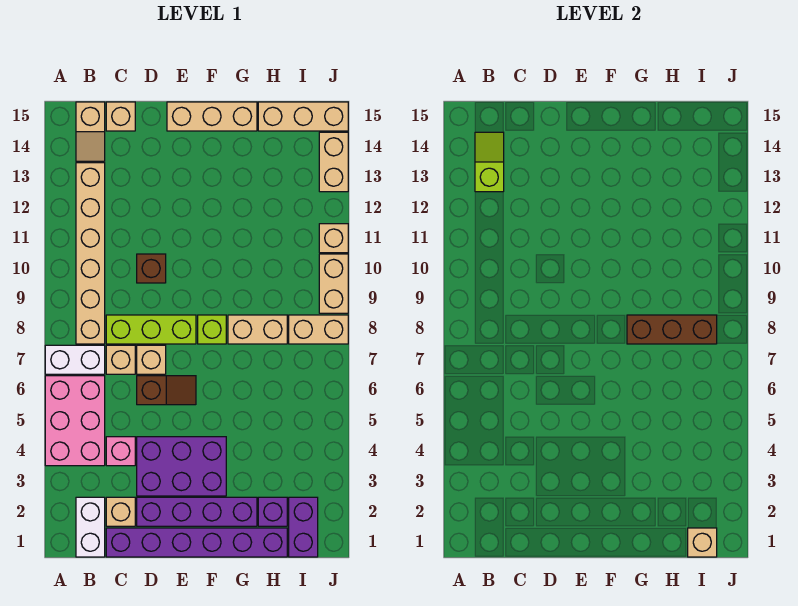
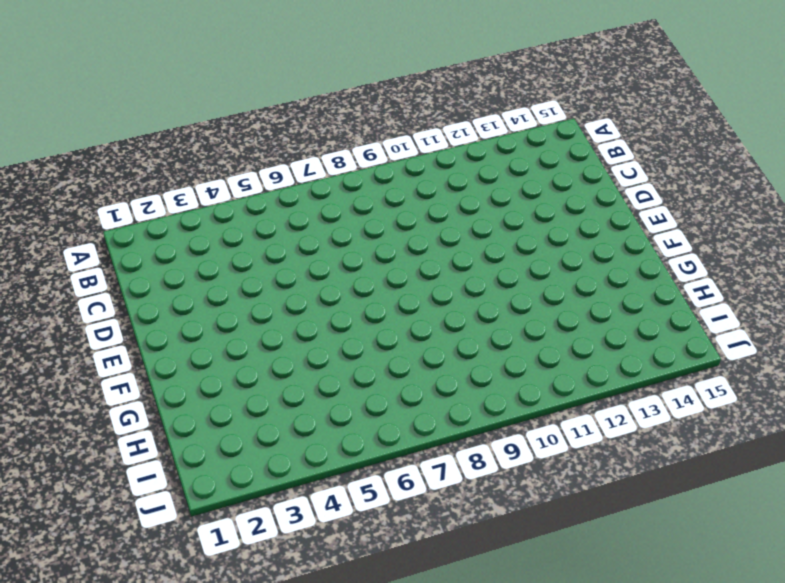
none -> pink 2x3 brick [45,376,105,466]
none -> white 1x2 brick [45,345,105,374]
none -> white 1x2 brick [76,497,105,557]

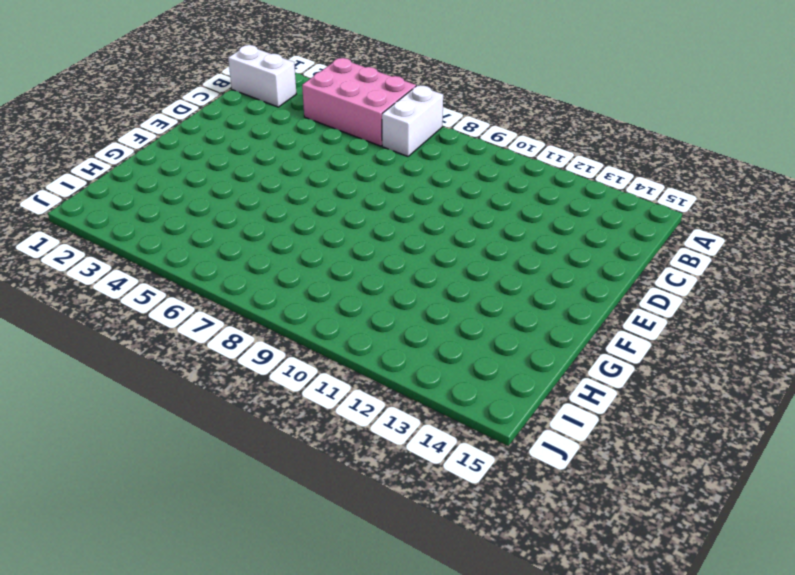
none -> tan 1x6 brick [76,163,105,344]
none -> tan 1x2 slope [76,102,105,161]
none -> purple 1x6 brick [106,528,287,557]

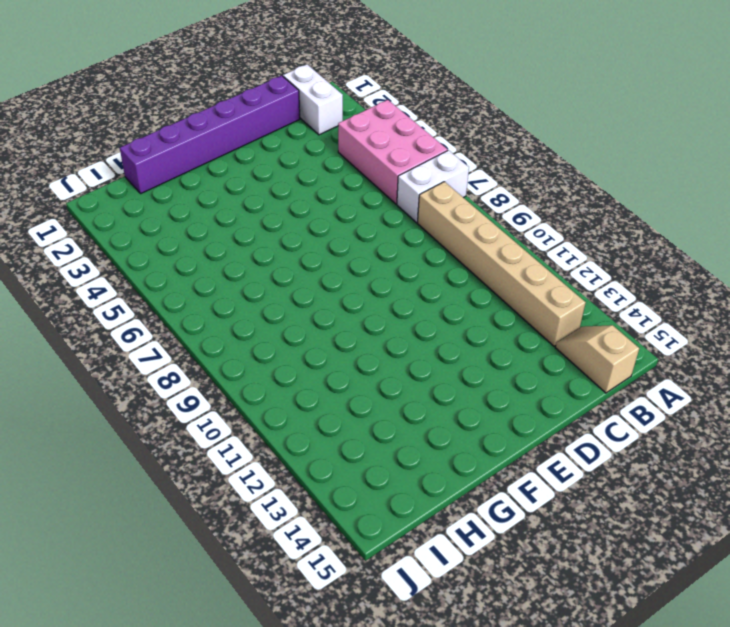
none -> tan 1x1 brick [106,497,135,526]
none -> pink 1x1 brick [106,437,135,466]
none -> tan 1x1 brick [106,345,135,374]

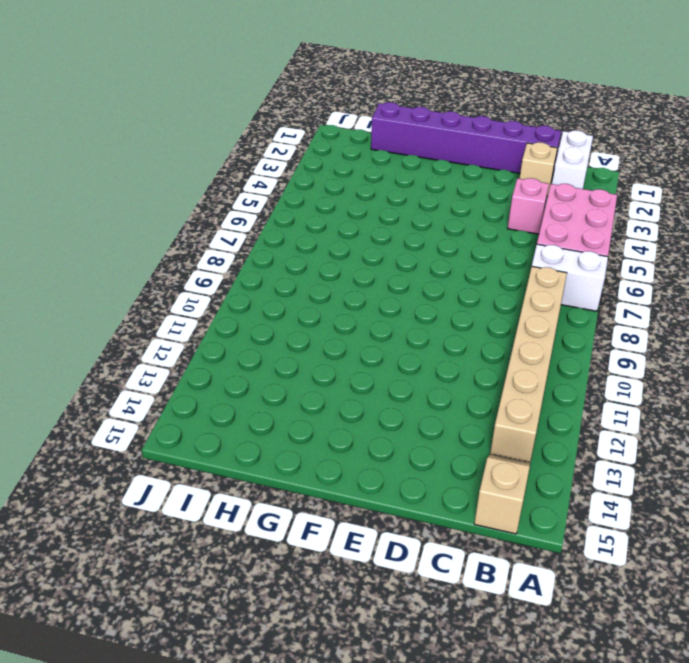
none -> tan 1x1 brick [106,345,135,374]
none -> lime 1x3 brick [106,315,196,344]
none -> tan 1x1 brick [106,102,135,131]

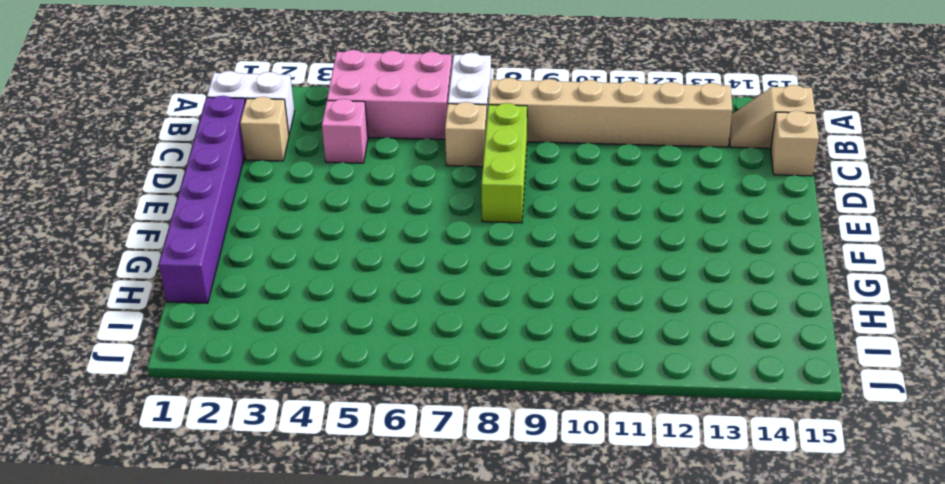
none -> purple 1x4 brick [137,497,257,526]
none -> purple 2x3 brick [137,437,226,496]
none -> brown 1x2 slope [137,376,196,405]

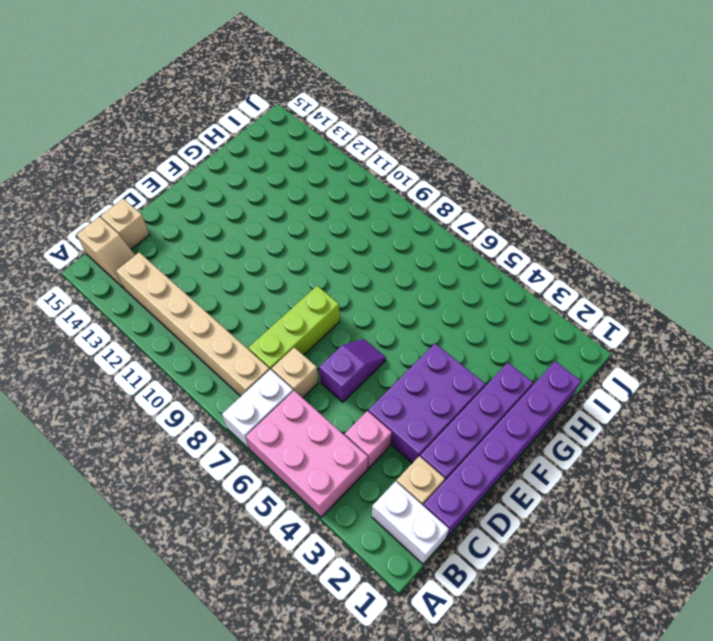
purple 1x2 slope [319,339,386,402] -> brown 1x2 slope [137,376,196,405]
none -> tan 1x1 brick [137,345,166,374]
none -> brown 1x1 brick [137,254,166,283]
none -> tan 1x3 brick [167,102,257,131]

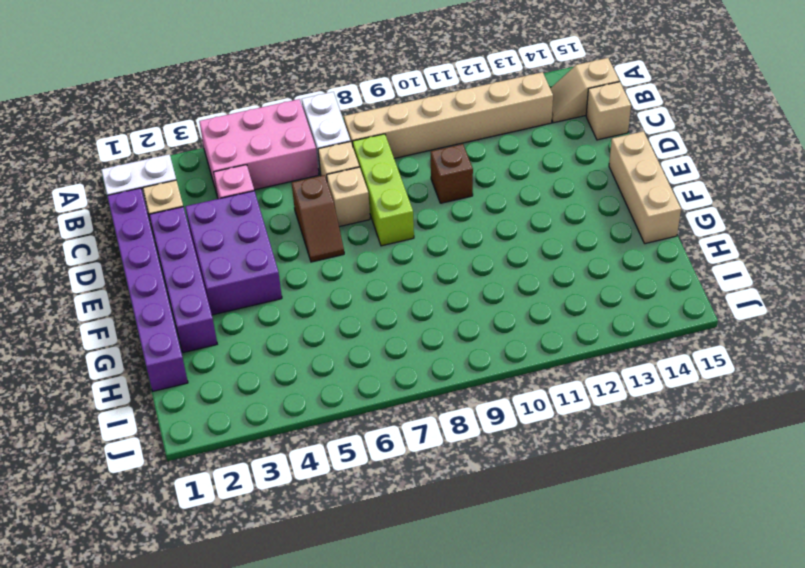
none -> lime 1x1 brick [198,315,226,344]
none -> tan 1x2 brick [228,315,287,344]
none -> purple 1x1 brick [258,497,287,526]

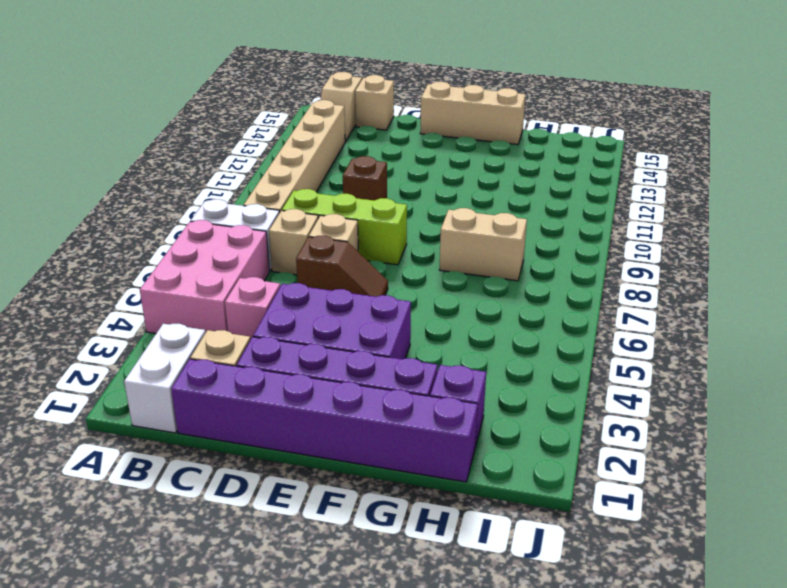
none -> lime 1x1 brick [198,315,226,344]
none -> tan 1x3 brick [258,102,348,131]
none -> purple 1x2 brick [289,497,318,557]

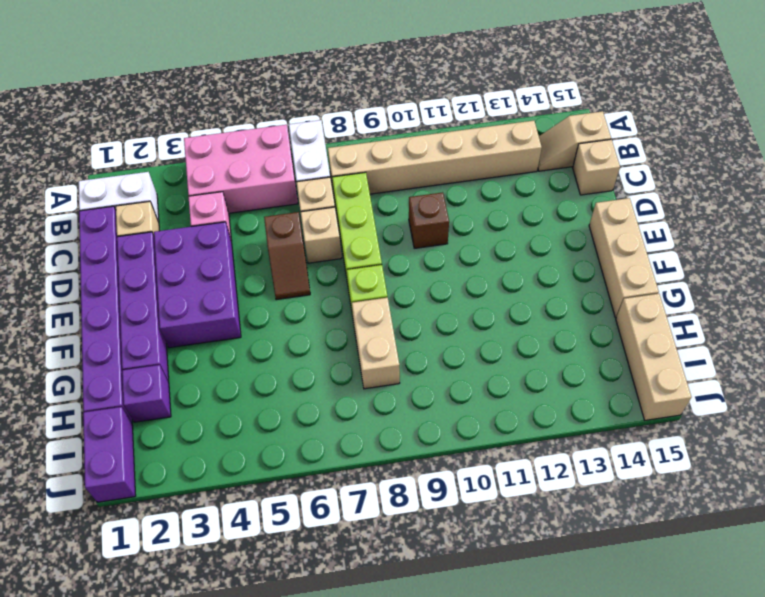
purple 1x2 brick [83,407,136,502] -> purple 1x2 brick turned to [289,497,318,557]
none -> tan 1x2 brick [289,315,348,344]
none -> tan 1x2 brick [319,254,348,313]
none -> tan 1x1 brick [319,224,348,253]

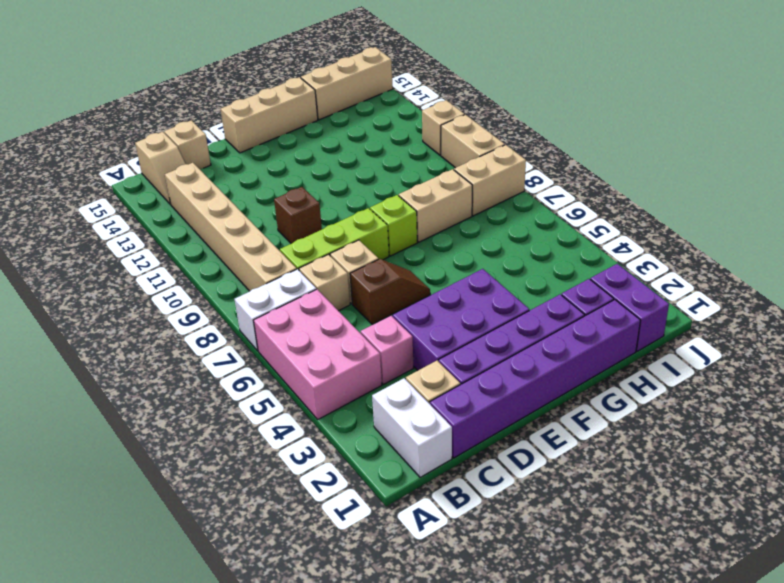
none -> tan 1x2 brick [319,132,348,192]
none -> lime 1x2 slope [475,132,504,192]
none -> brown 1x3 brick [627,315,717,344]

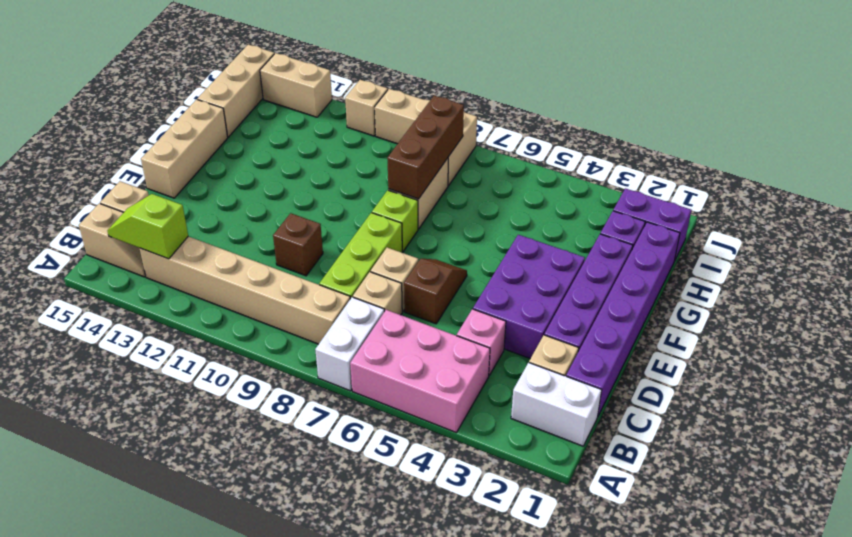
none -> tan 1x1 brick [688,528,717,557]

